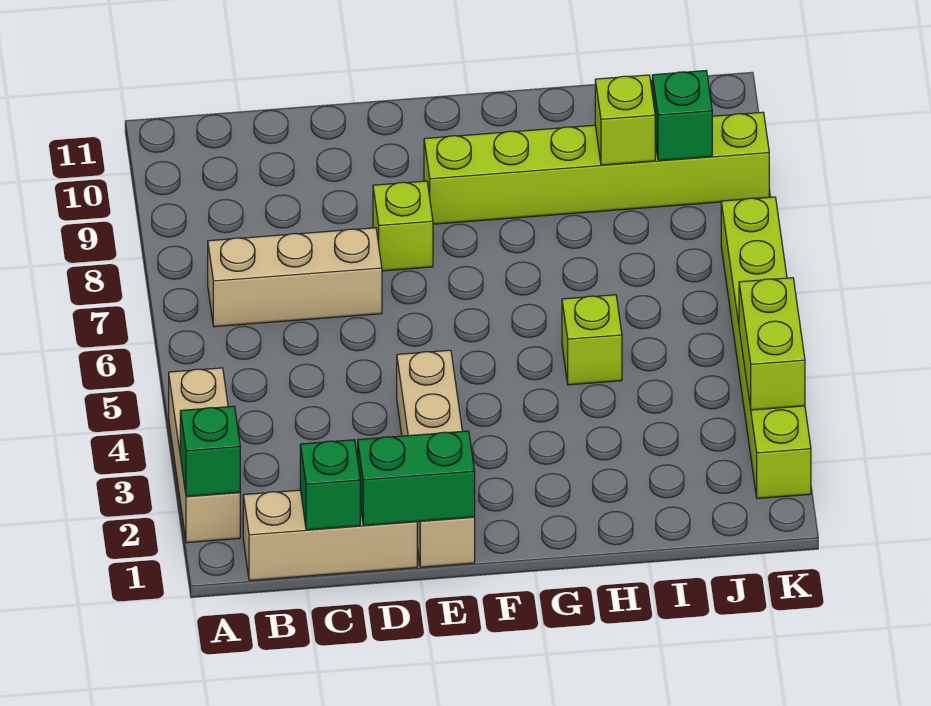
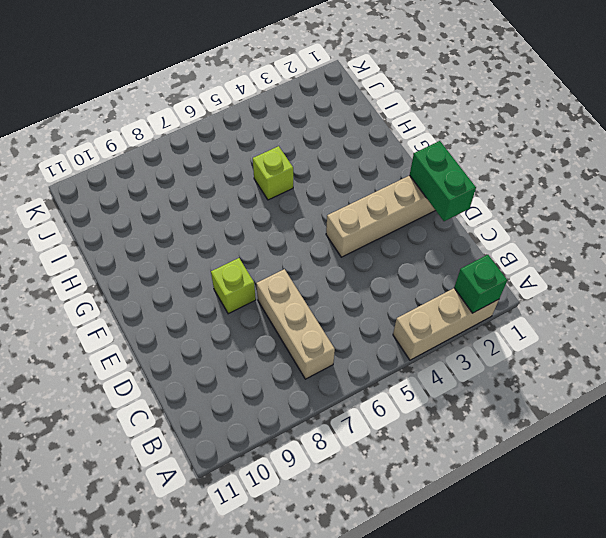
none -> tan 1x3 brick [243,490,417,581]
none -> lime 1x6 brick [424,112,769,224]
none -> lime 1x6 brick [721,197,811,499]

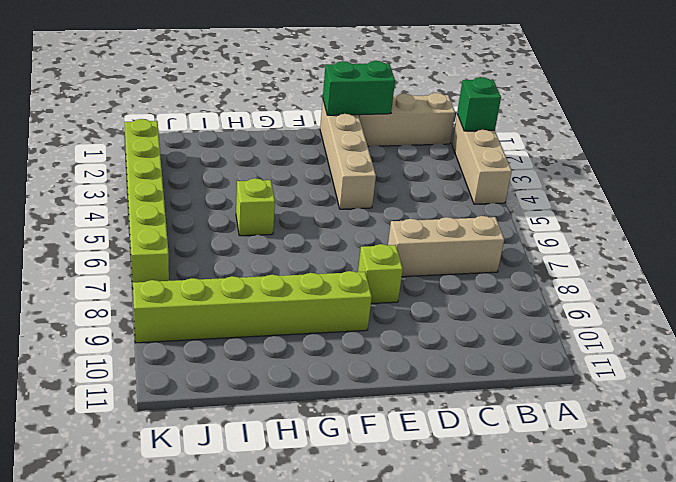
none -> green 1x1 brick [300,440,360,530]
none -> lime 1x1 brick [595,75,655,165]
none -> green 1x1 brick [652,71,712,161]

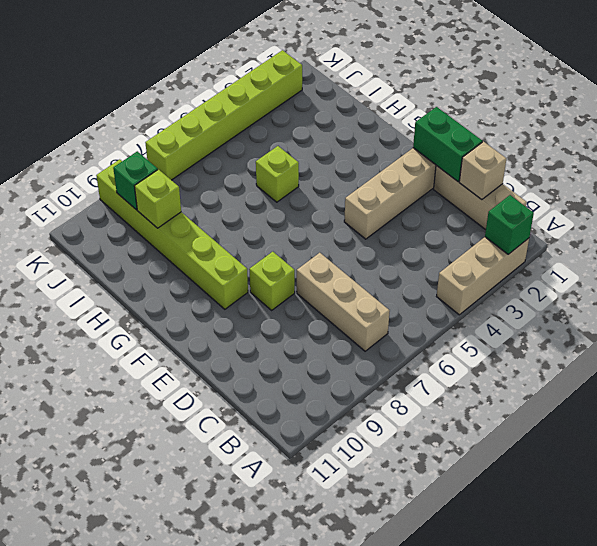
tan 1x1 brick [459,142,506,200] -> green 1x1 brick [300,440,360,530]
none -> lime 1x2 brick [739,278,805,410]

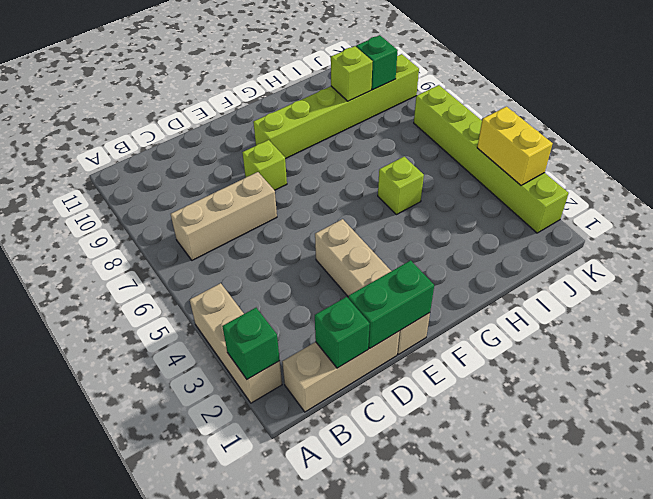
yellow 1x2 brick [477,107,553,185] -> lime 1x2 brick [739,278,805,410]

